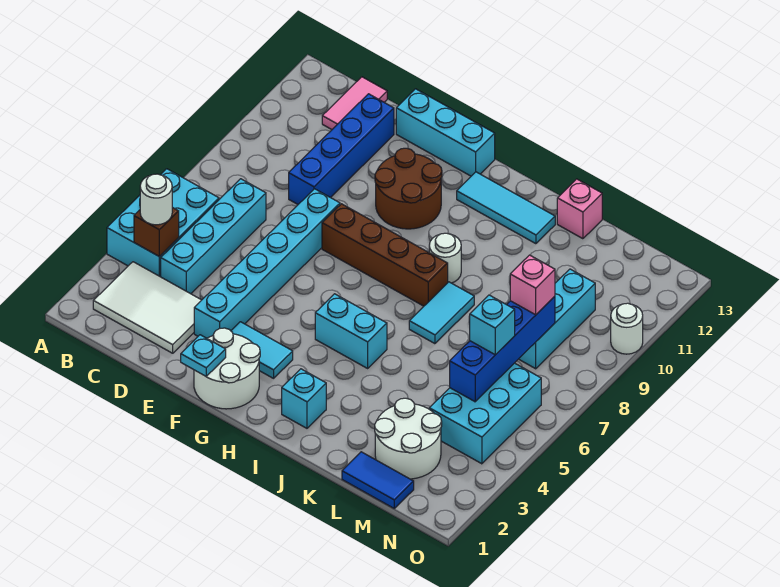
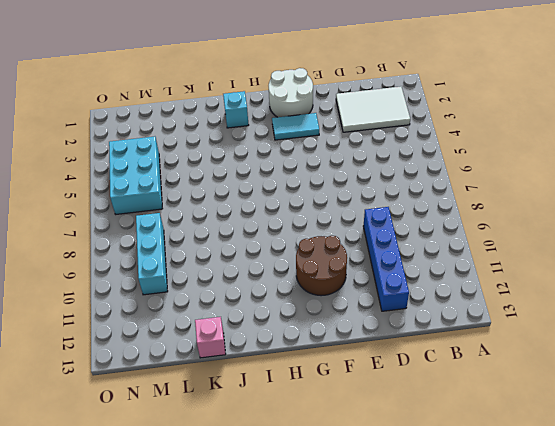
none -> cyan 2x3 brick [107,169,219,277]
none -> cyan 1x4 brick [161,179,266,294]
none -> pink 1x2 tile [322,77,387,130]

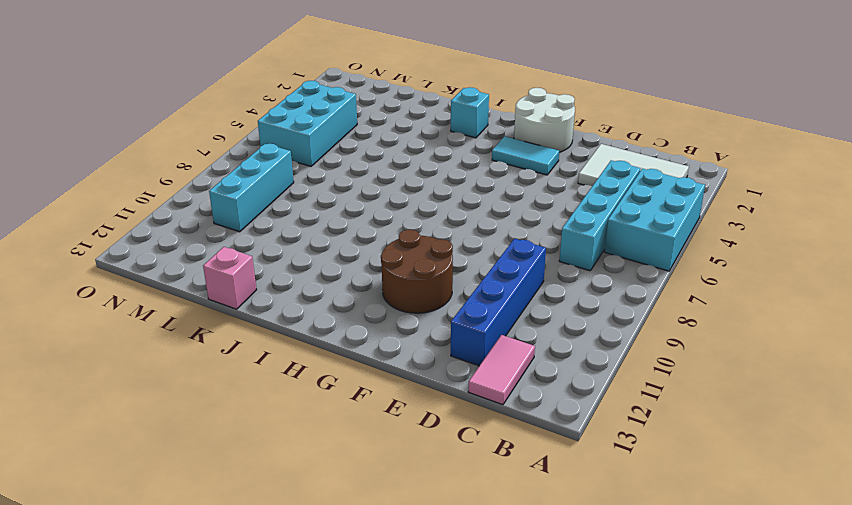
none -> cyan 1x6 brick [194,189,340,338]
none -> cyan 1x3 brick [396,89,495,176]
none -> brown 1x4 brick [322,204,448,306]

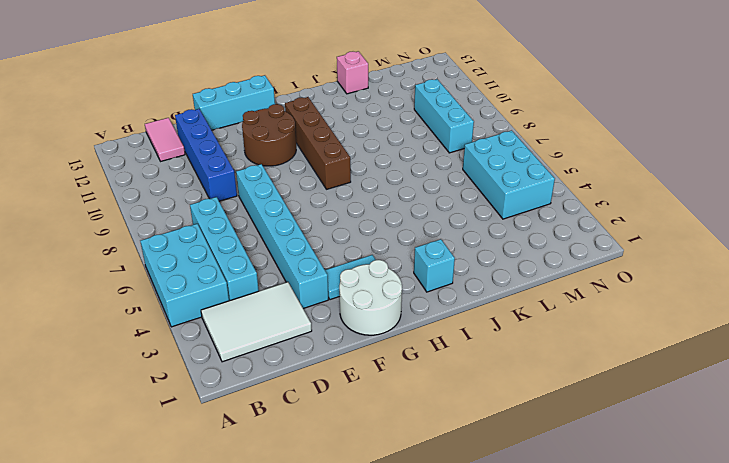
brown 1x4 brick [285,97,351,189] -> brown 1x4 brick turned to [322,204,448,306]
none -> cyan 1x2 brick [315,294,387,368]
none -> cyan 1x3 tile [457,172,555,244]
none -> white 1x1 round brick [429,233,461,283]

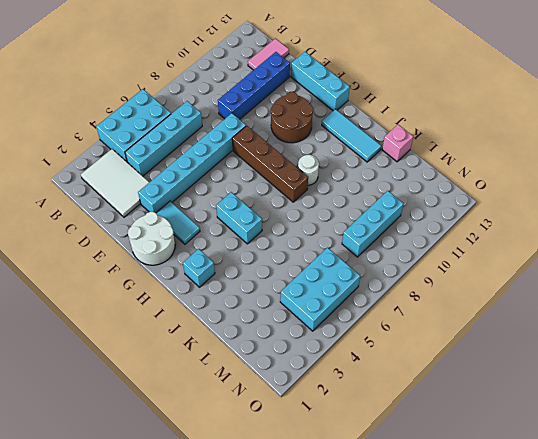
none -> cyan 1x2 tile [409,282,474,344]
none -> blue 1x2 tile [342,452,414,508]
none -> white 2x2 round brick [375,398,442,479]

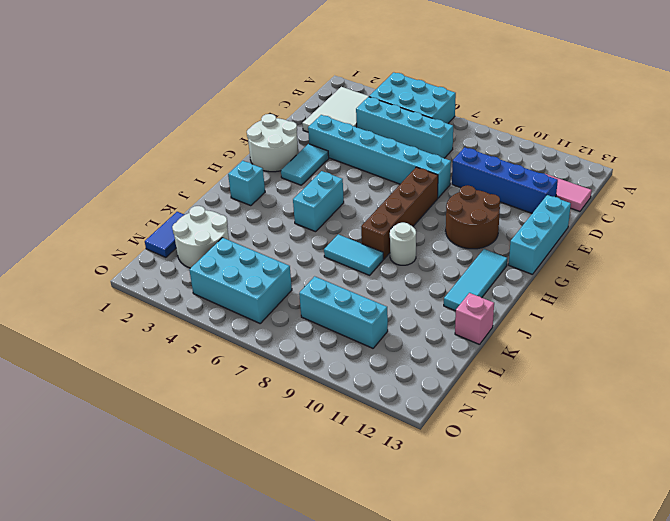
none -> white 1x1 round brick [611,303,643,354]
none -> brown 1x1 brick [134,207,179,257]
none -> cyan 1x1 plate [181,335,226,376]

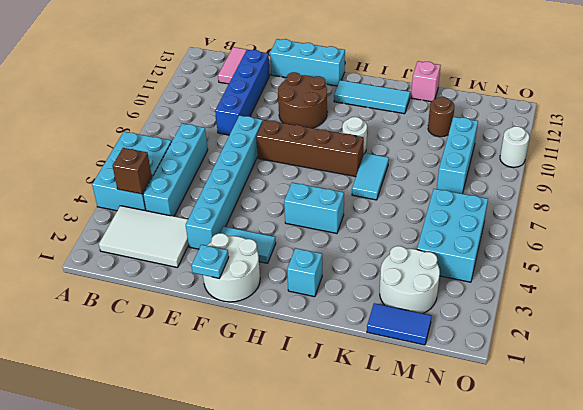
brown 1x1 round brick [428,97,455,137] -> none
none -> blue 1x4 brick [450,296,555,402]
none -> white 1x1 round brick [140,174,172,225]
none -> cyan 1x1 brick [470,295,515,355]

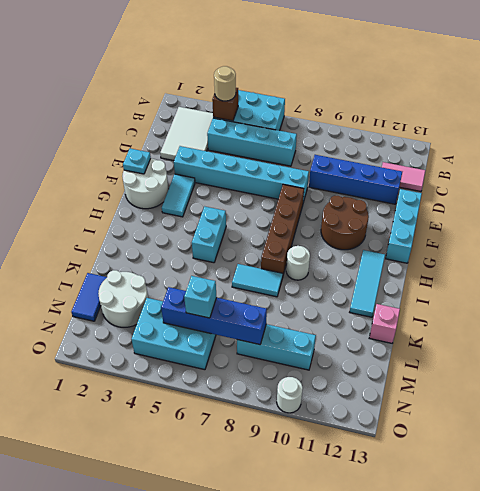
tan 1x1 round brick [214,66,236,101] -> white 1x1 round brick [140,174,172,225]
none -> cyan 1x1 brick [282,369,326,428]
none -> pink 1x1 brick [510,255,555,315]

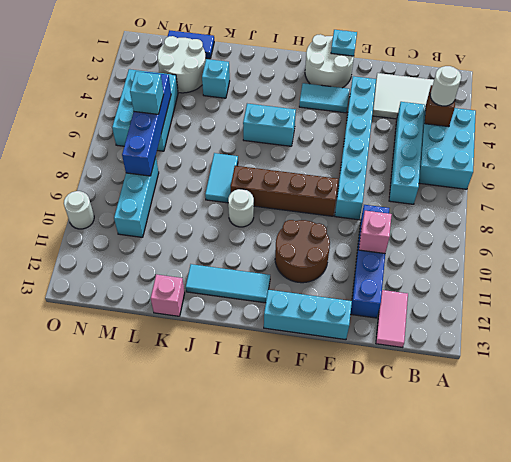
pink 1x1 brick [359,211,392,254] -> pink 1x1 brick moved to [510,255,555,315]
cyan 1x1 brick [202,59,230,98] -> cyan 1x1 brick moved to [282,369,326,428]

